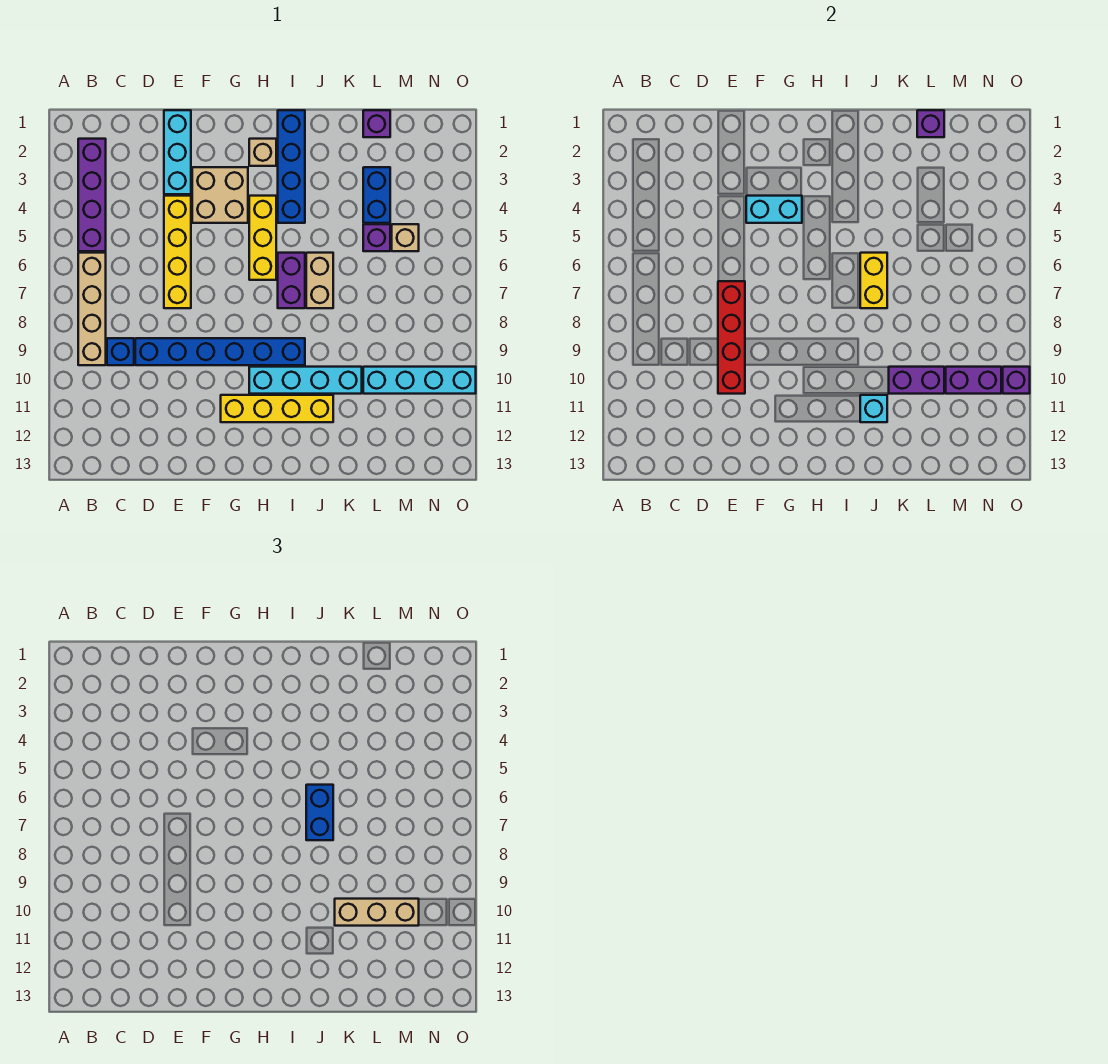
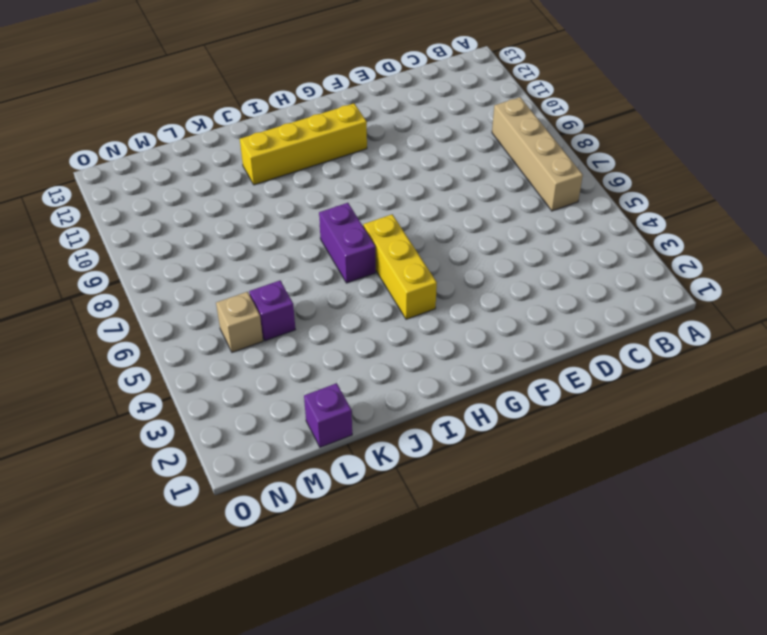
none -> purple 1x4 brick [78,139,106,251]
none -> blue 1x1 brick [107,338,134,365]
none -> blue 1x6 brick [135,338,305,365]

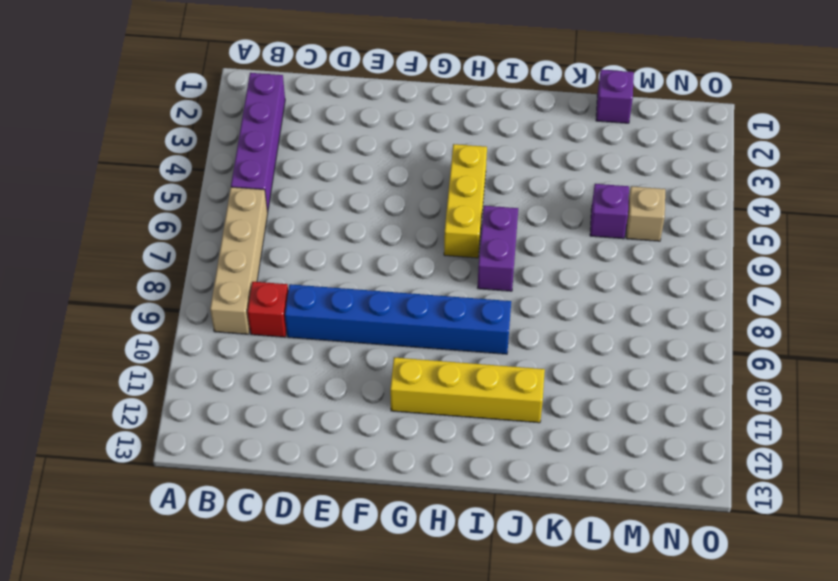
red 1x1 brick [248,282,288,337] -> blue 1x1 brick [107,338,134,365]
none -> cyan 1x3 brick [164,110,191,194]
none -> yellow 1x4 brick [164,196,191,308]
none -> tan 2x2 brick [192,167,248,223]

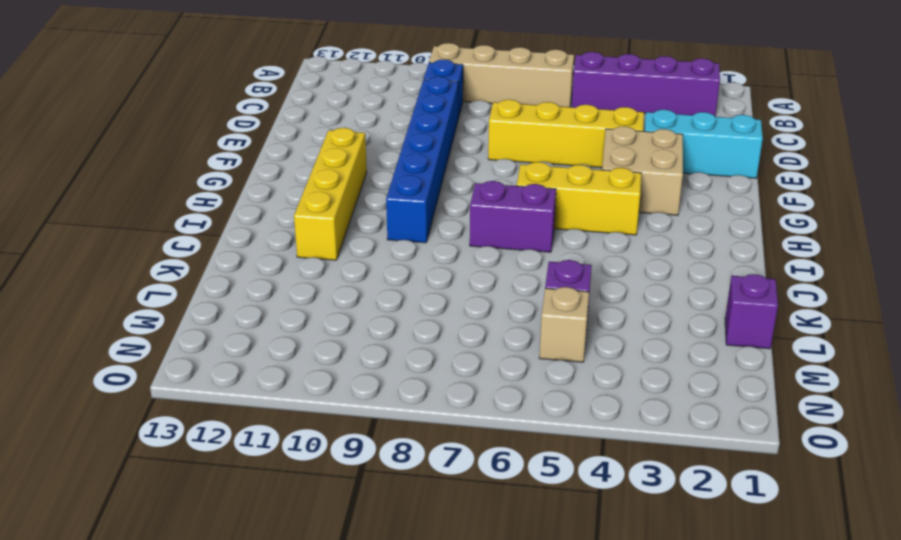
none -> tan 1x1 brick [249,139,276,166]
none -> cyan 1x4 brick [249,367,362,394]
none -> blue 1x4 brick [278,110,305,223]

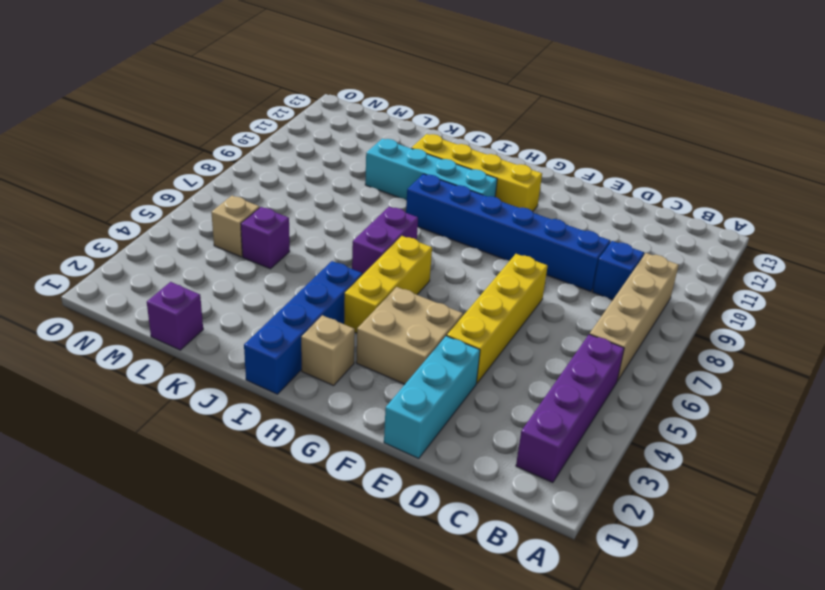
none -> tan 1x2 brick [306,253,333,308]
none -> blue 1x2 brick [363,167,390,223]
none -> cyan 1x4 brick [363,367,476,394]

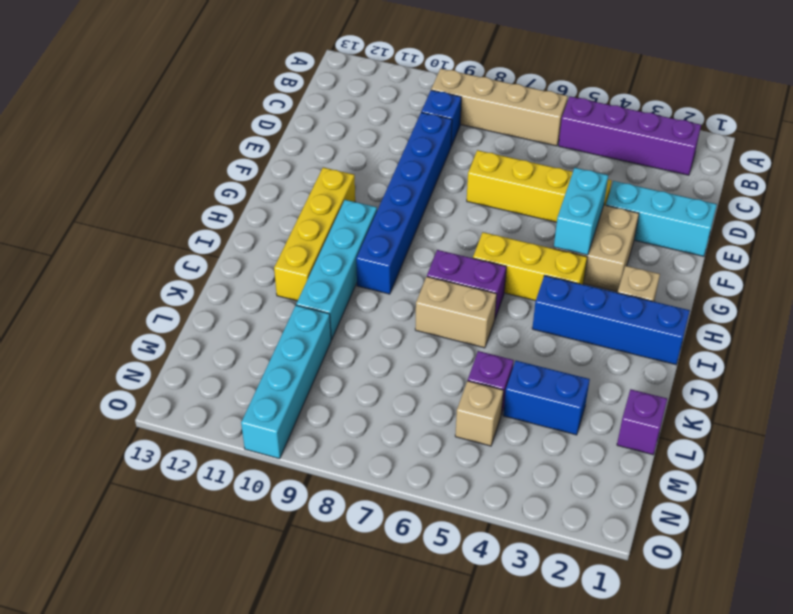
none -> red 1x4 brick [718,281,745,394]
none -> yellow 1x2 brick [860,253,887,308]
none -> cyan 1x1 brick [860,395,887,422]

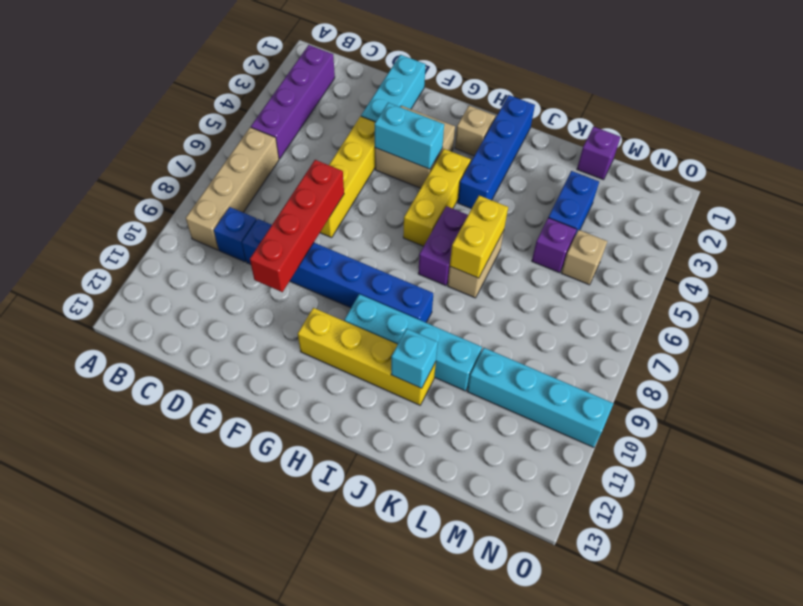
none -> purple 1x2 brick [889,367,944,394]
none -> purple 1x1 brick [917,110,944,137]
none -> purple 1x2 brick [946,367,1001,394]

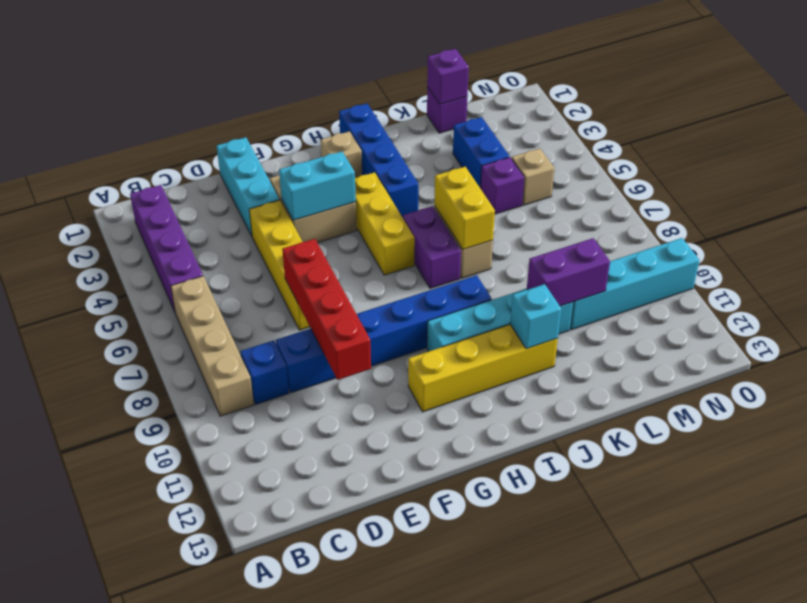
none -> purple 1x2 brick [946,367,1001,394]
none -> purple 1x1 brick [1003,367,1030,394]
none -> blue 1x2 brick [306,785,333,840]

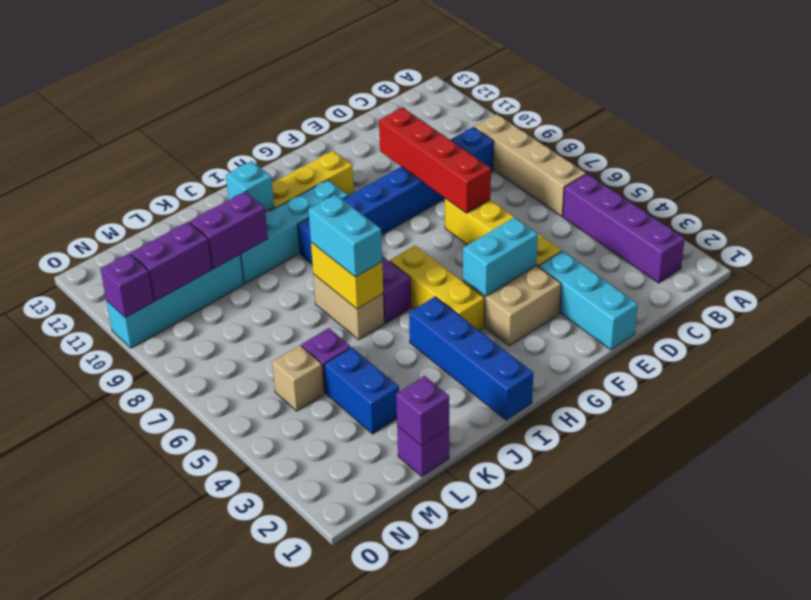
cyan 1x2 brick [309,194,382,277] -> blue 1x2 brick [306,785,333,840]
none -> tan 1x1 brick [249,139,276,166]
none -> tan 1x3 brick [335,899,419,926]

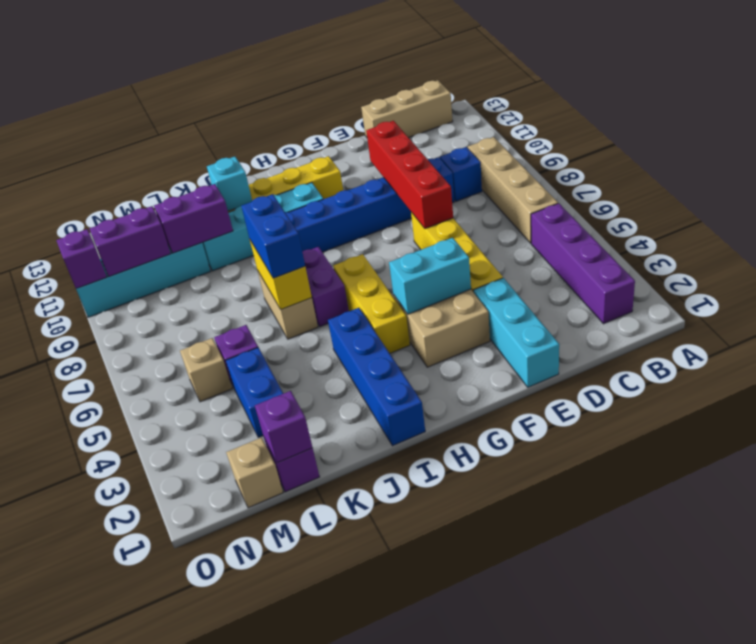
tan 1x3 brick [361,80,453,138] -> tan 1x3 brick moved to [335,899,419,926]
tan 1x1 brick [226,437,283,508] -> tan 1x1 brick moved to [249,139,276,166]

